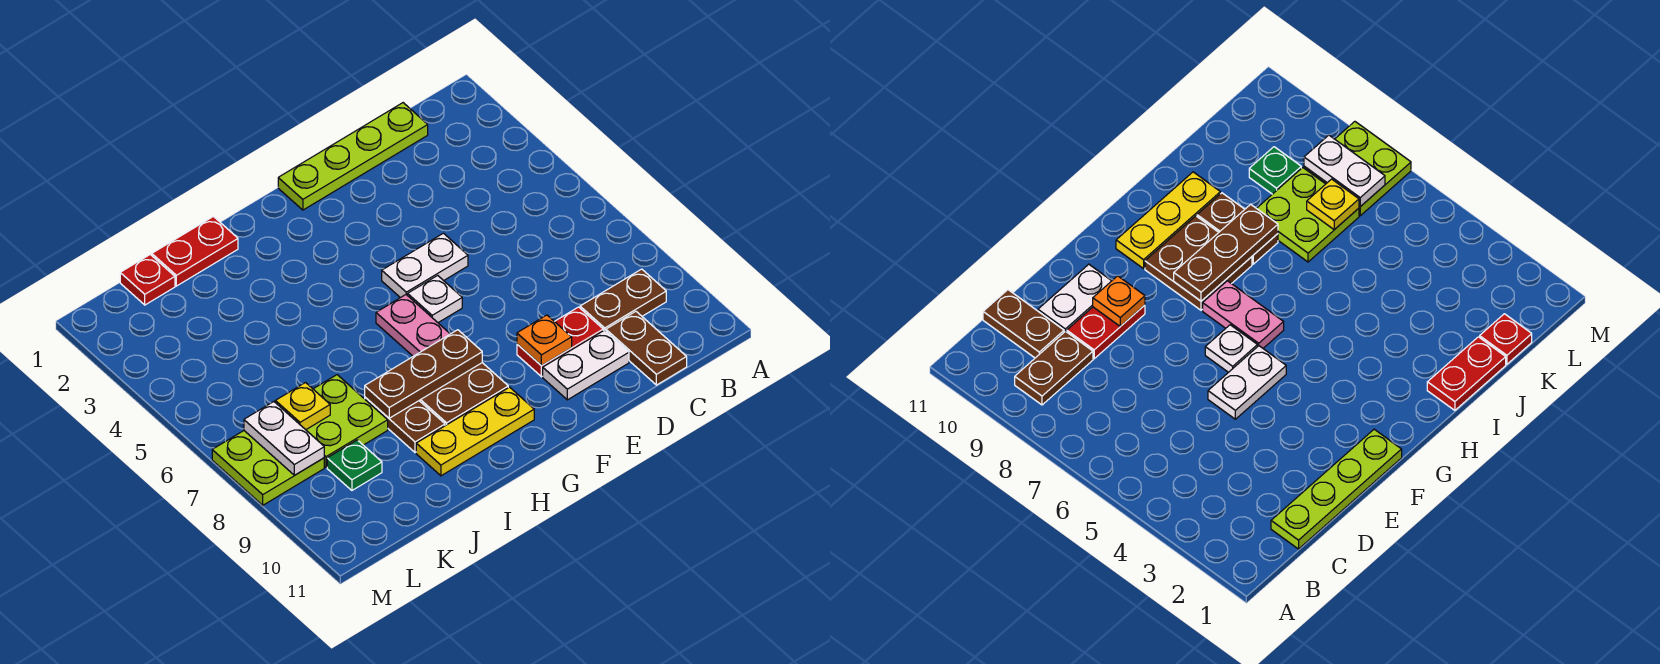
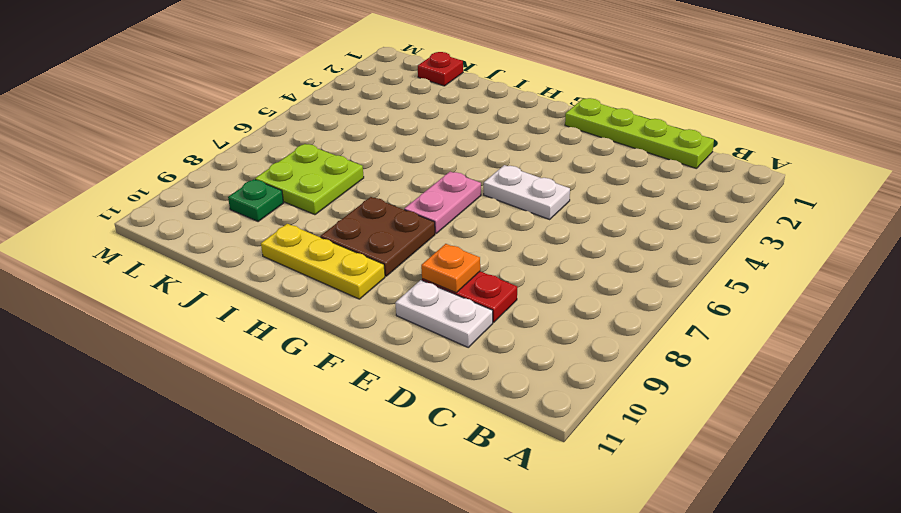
none -> brown 1x2 plate [580,269,666,331]
none -> brown 1x2 plate [606,311,687,385]
none -> white 1x1 plate [408,275,462,323]

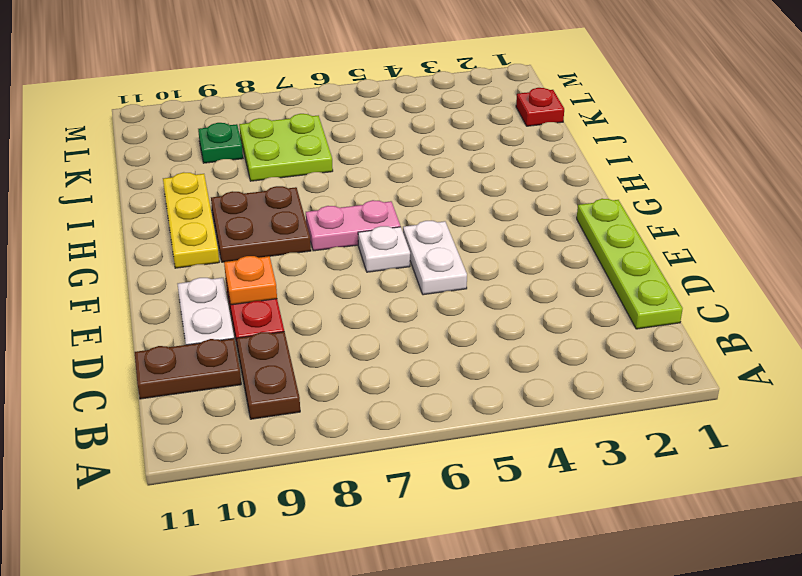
none -> red 1x2 plate [152,217,238,286]
none -> brown 1x2 plate [365,397,445,453]
none -> lime 2x2 plate [212,431,324,505]

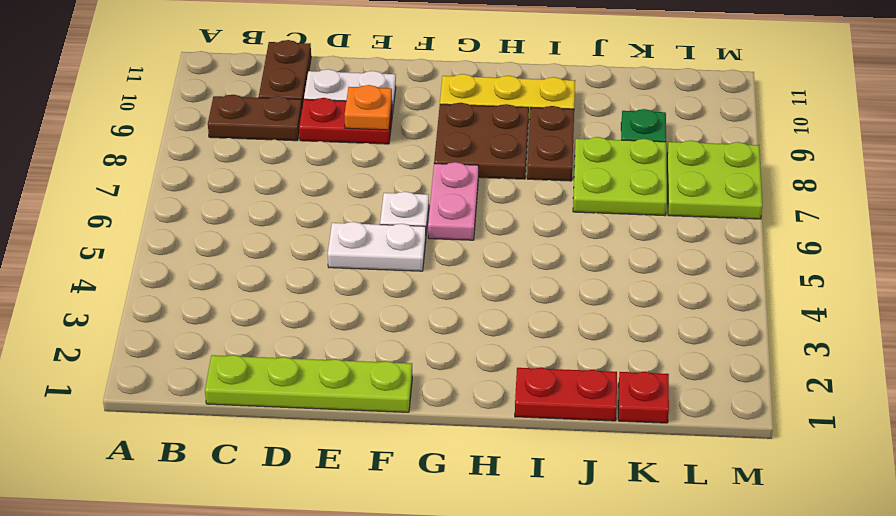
none -> brown 1x3 plate [365,330,482,418]
none -> yellow 1x1 plate [275,383,330,430]
none -> white 1x2 plate [244,402,324,475]

